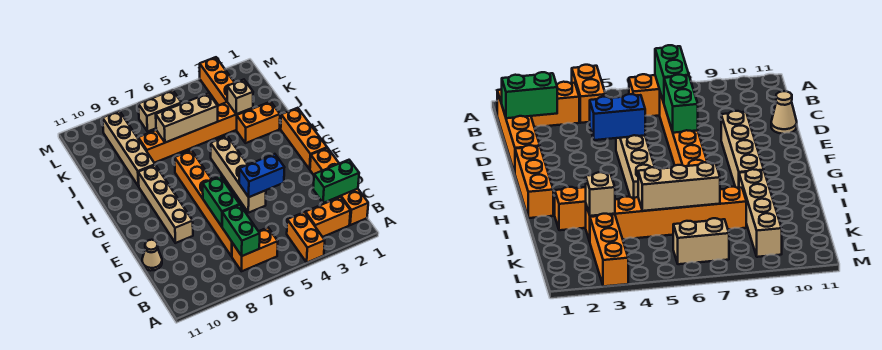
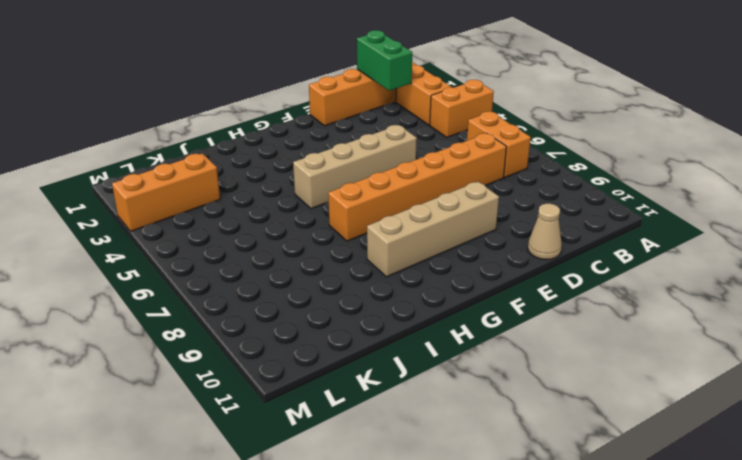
none -> orange 1x3 brick [281,108,327,169]
none -> orange 1x2 brick [236,102,280,143]
none -> tan 1x4 brick [103,111,155,186]

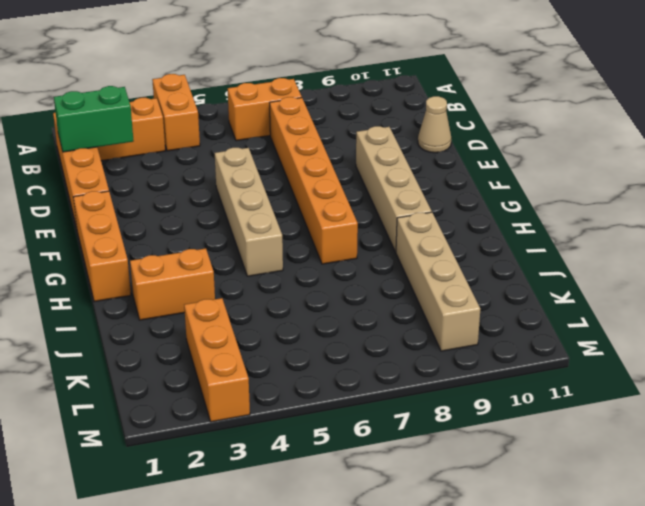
none -> orange 1x6 brick [138,102,253,163]
none -> tan 1x2 brick [138,90,182,132]
none -> green 1x2 brick [222,205,260,256]

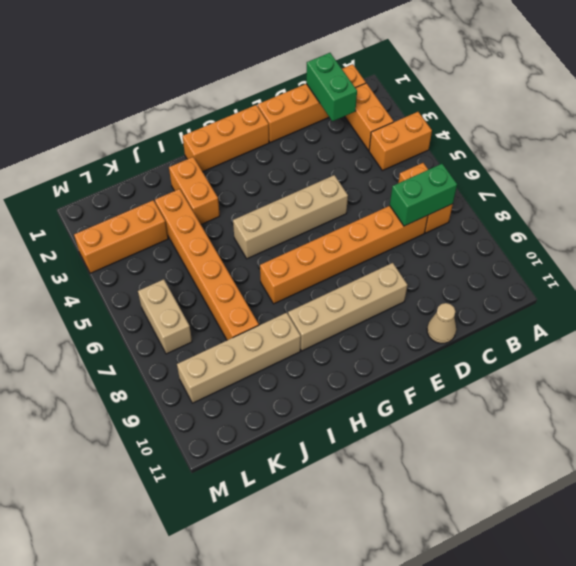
none -> green 1x2 brick [203,176,240,226]
none -> blue 1x2 brick [239,154,285,197]
none -> tan 1x1 brick [227,80,253,114]

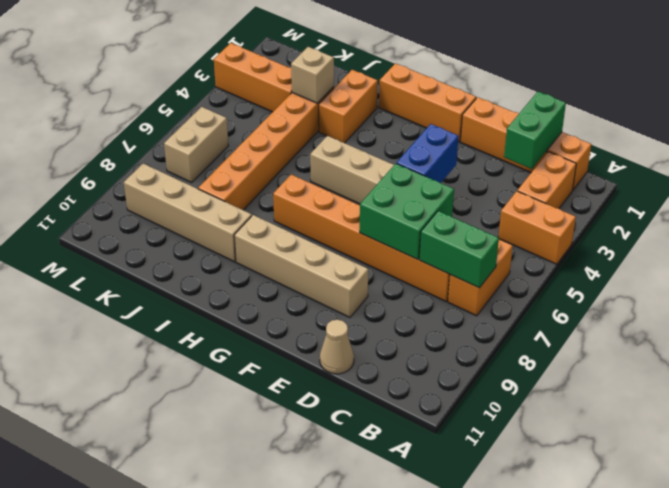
green 2x2 brick [360,164,454,260] -> green 1x2 brick [203,176,240,226]
none -> tan 1x3 brick [156,93,218,143]

